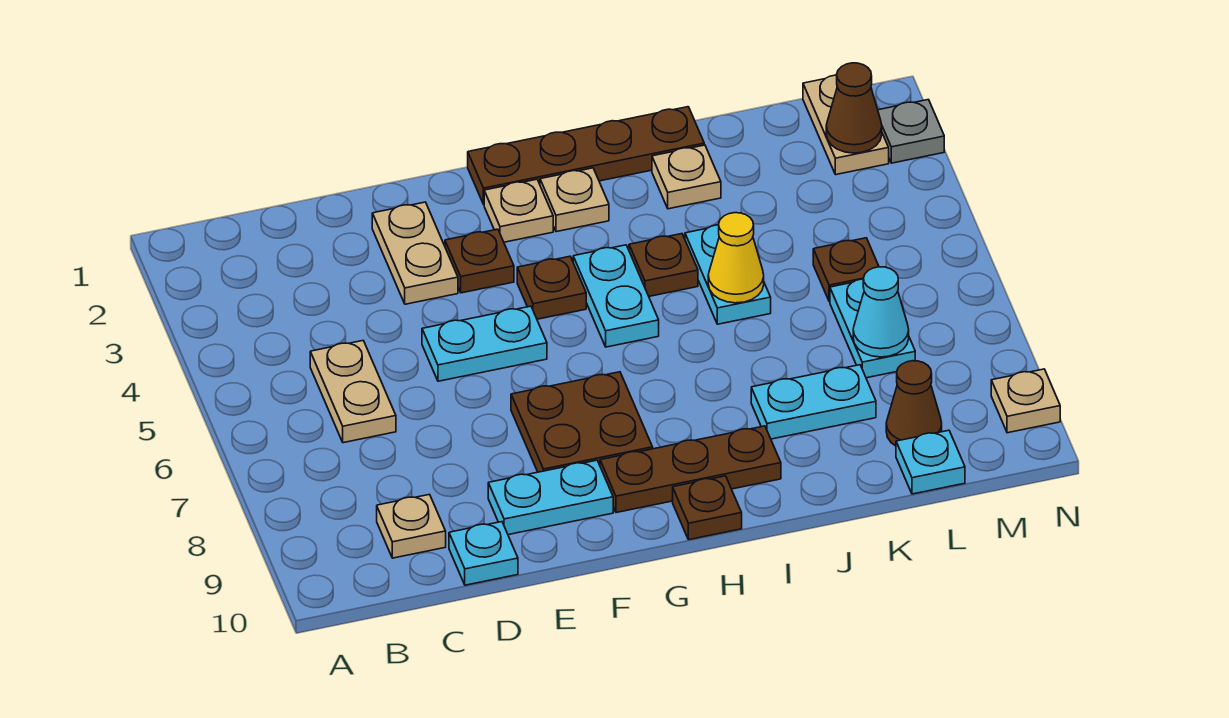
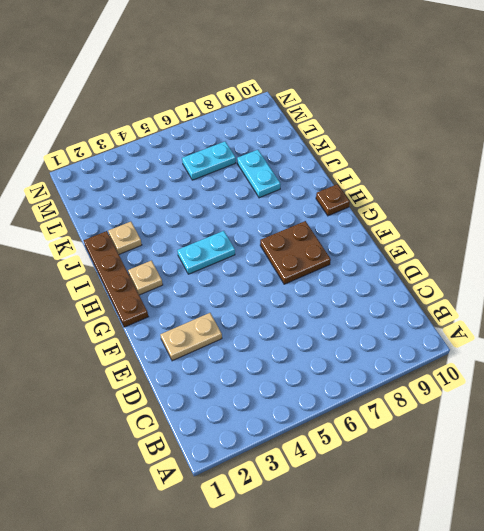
none -> tan 1x2 plate [310,341,396,443]
none -> tan 1x1 plate [377,495,446,558]
none -> cyan 1x1 plate [449,522,518,585]

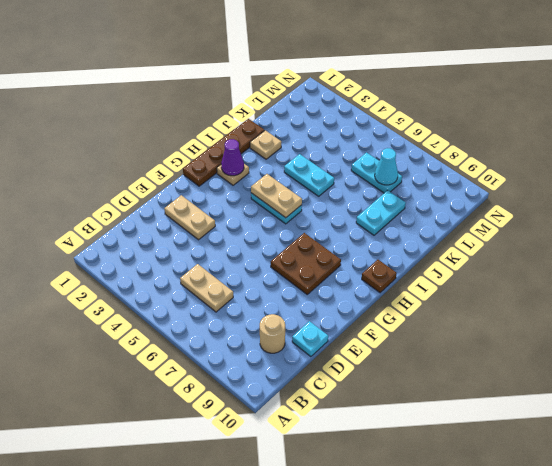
tan 1x1 round brick [260,314,285,353] -> tan 1x1 plate [377,495,446,558]
purple 1x1 cone [221,139,244,176] -> none
tan 1x2 plate [251,174,302,218] -> tan 1x2 plate moved to [803,75,889,175]
none -> cyan 1x2 plate [422,306,547,381]
none -> cyan 1x2 plate [488,460,613,535]
none -> brown 1x1 plate [445,229,514,293]

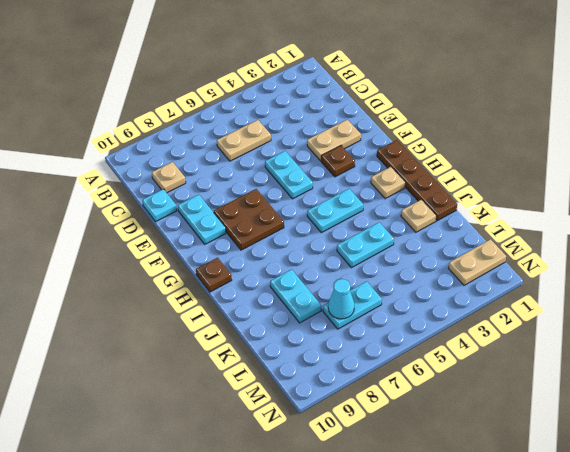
none -> tan 1x1 plate [484,179,553,242]
none -> brown 1x1 plate [517,256,586,319]
none -> brown 1x3 plate [600,426,781,513]

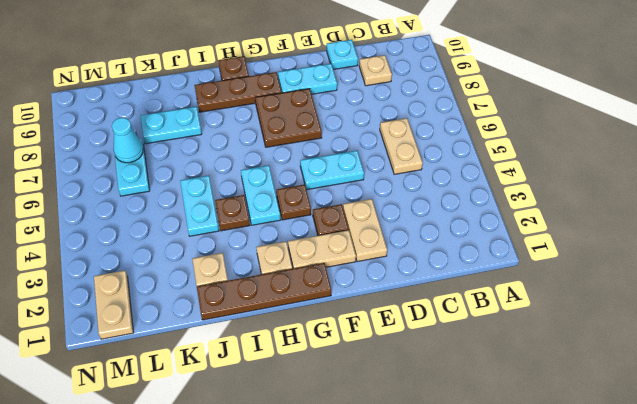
tan 1x2 plate [288,230,356,269] -> tan 1x1 plate [484,179,553,242]
none -> brown 1x1 plate [813,238,879,302]
none -> brown 1x1 cone [886,361,942,446]
none -> cyan 1x1 plate [896,430,965,494]

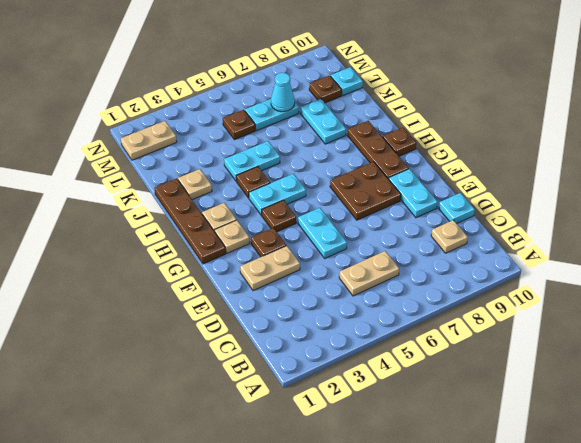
brown 1x1 plate [309,76,342,103] -> brown 1x1 cone [886,361,942,446]
none -> grey 1x1 plate [878,100,944,163]
none -> tan 1x1 plate [991,369,1060,433]
none -> yellow 1x1 cone [708,213,764,303]

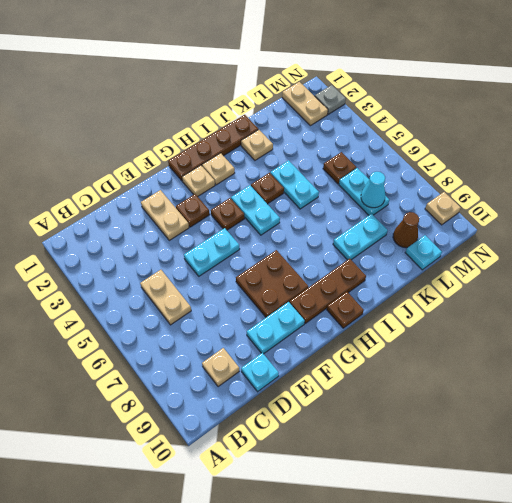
none -> yellow 1x1 cone [708,213,764,303]
none -> brown 1x1 cone [826,63,882,153]

